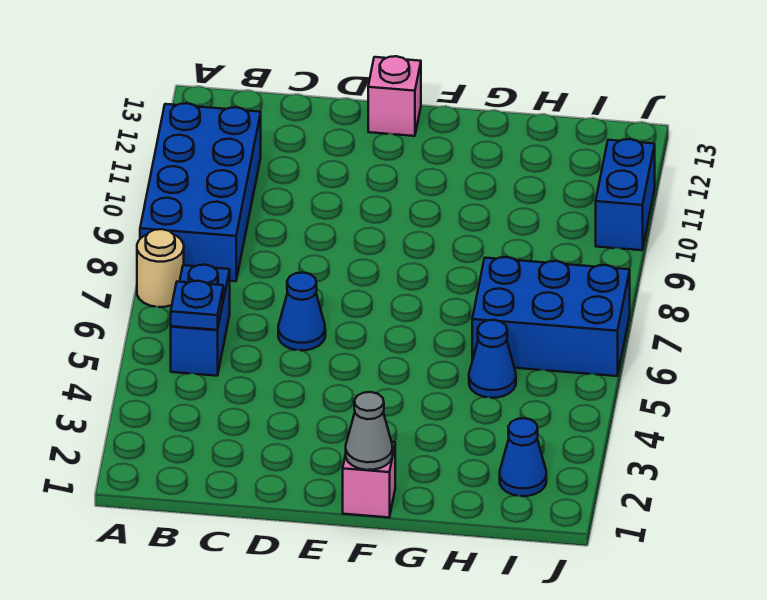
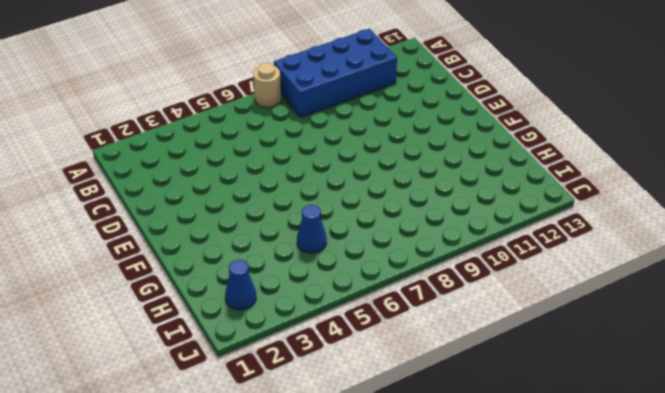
none -> blue 1x2 brick [171,265,230,376]
none -> blue 1x1 cone [278,273,325,350]
none -> pink 1x1 brick [368,56,421,136]

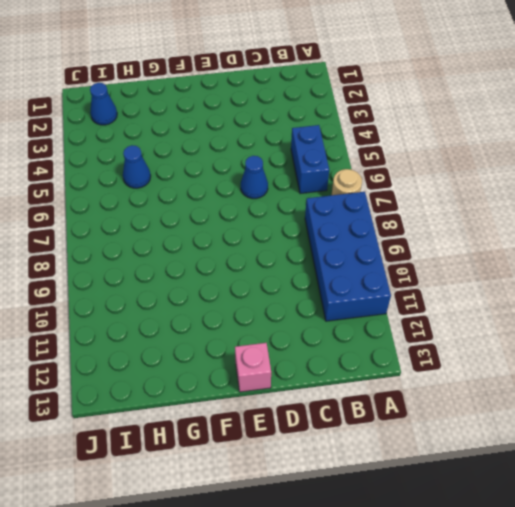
none -> pink 1x1 brick [343,442,395,517]
none -> blue 2x3 brick [472,257,630,376]
none -> blue 1x2 brick [596,139,655,250]

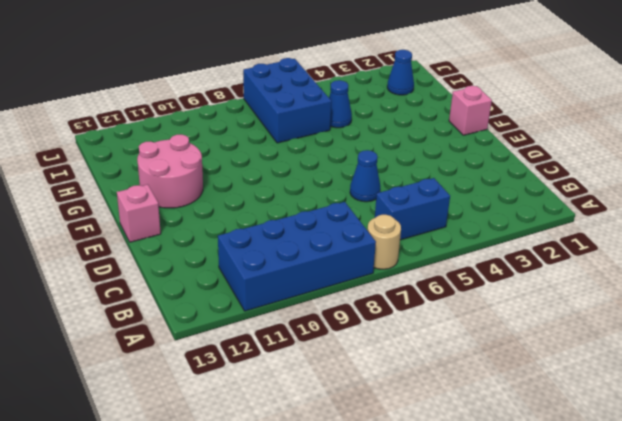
pink 2x2 round brick [137,134,203,208] -> none
none -> blue 1x2 brick [596,139,655,250]
none -> blue 1x1 plate [171,281,223,330]
none -> grey 1x1 cone [346,392,393,470]

